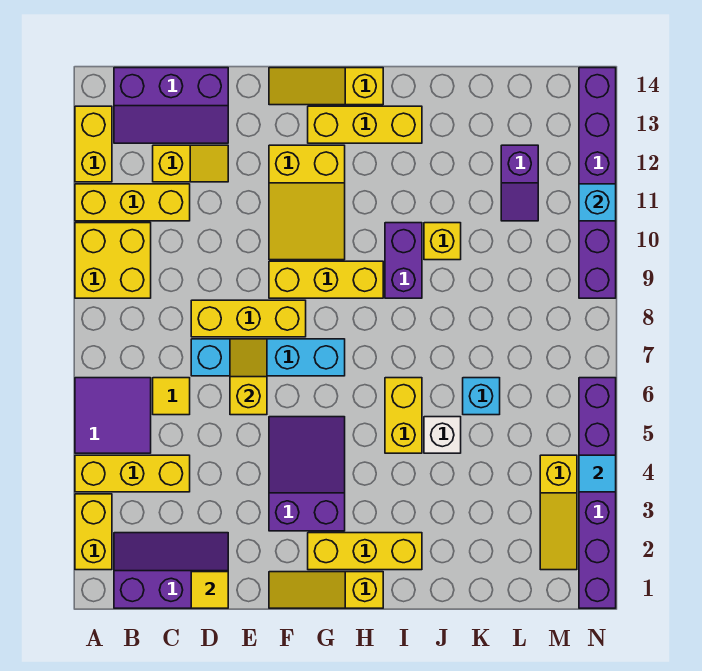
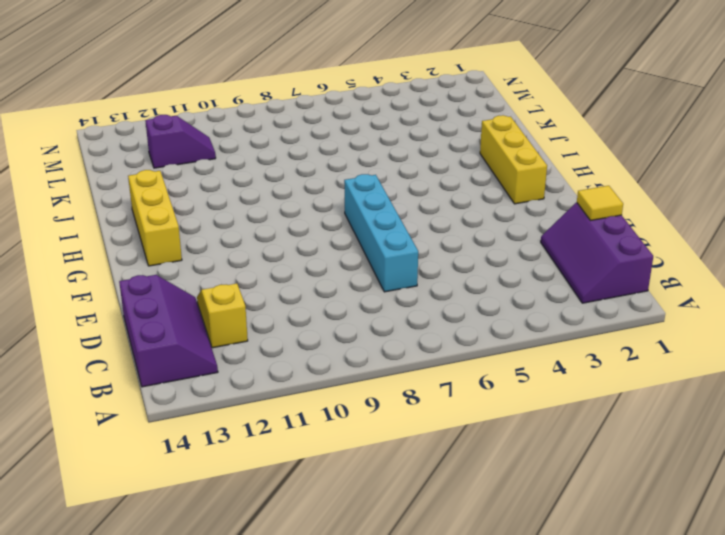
none -> yellow 1x2 brick [75,494,112,570]
none -> yellow 1x3 brick [75,455,190,492]
none -> purple 2x2 tile [75,378,151,453]
none -> yellow 2x2 brick [75,223,151,298]

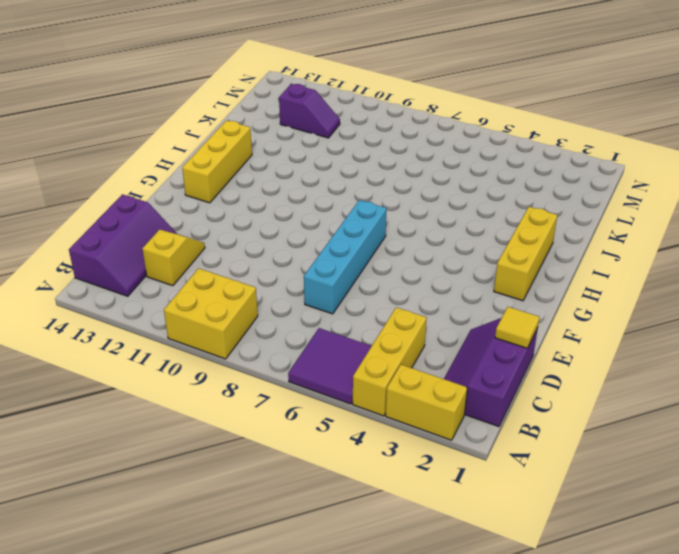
none -> yellow 1x3 brick [75,184,190,221]
none -> yellow 1x2 brick [75,106,112,182]
none -> yellow 1x1 tile [153,378,190,415]
none -> yellow 1x3 brick [191,300,306,337]

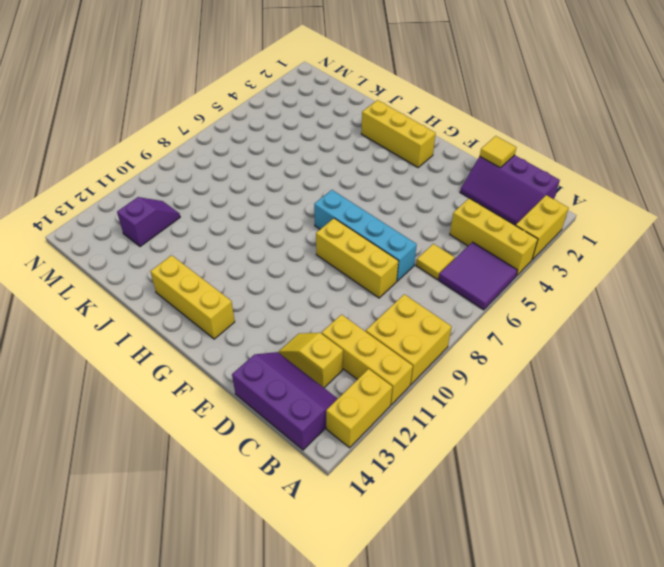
none -> yellow 1x3 slope [269,572,383,608]
none -> purple 2x3 slope [269,417,345,531]
none -> yellow 1x3 brick [269,261,383,298]
none -> yellow 2x3 slope [269,145,345,260]

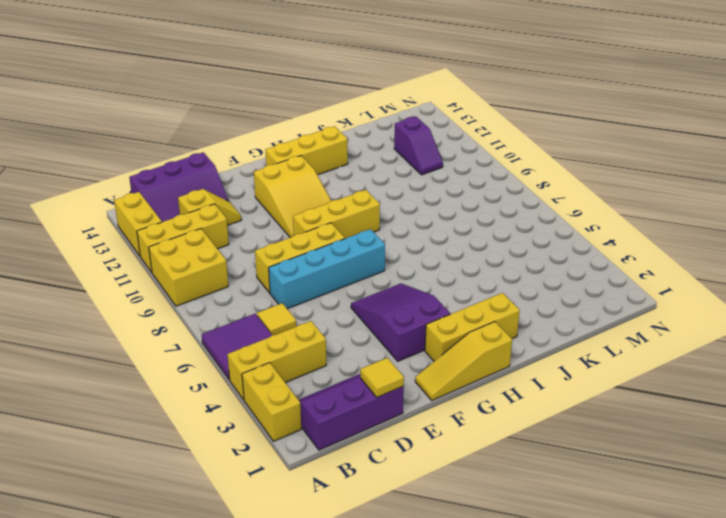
none -> yellow 1x3 slope [269,68,383,105]
none -> yellow 1x2 brick [385,378,422,453]
none -> purple 1x2 brick [385,223,422,298]
none -> white 1x1 brick [424,417,461,453]

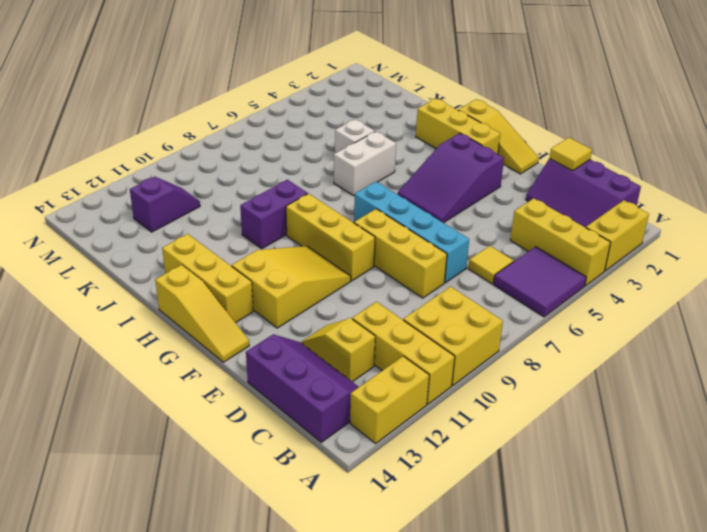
white 1x2 brick [334,131,396,196] -> yellow 1x2 brick [385,378,422,453]
none -> yellow 1x1 brick [424,223,461,260]
none -> cyan 1x1 brick [463,378,500,415]
none -> yellow 1x3 slope [540,455,577,570]
none -> purple 1x6 brick [579,378,616,608]

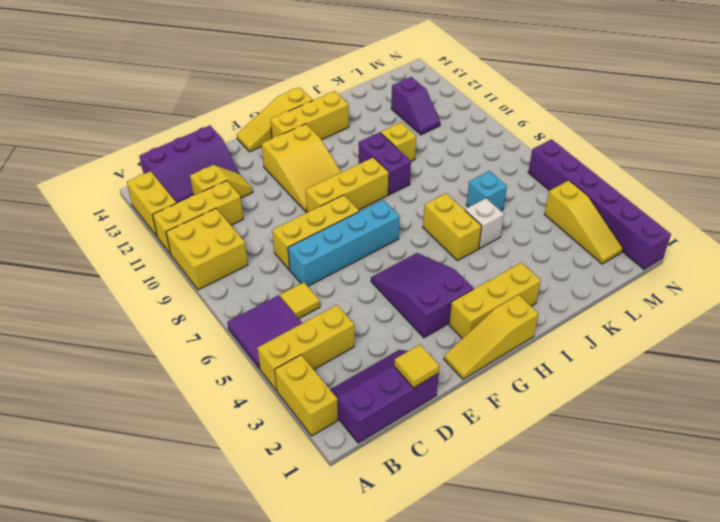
none -> purple 1x6 brick [579,68,616,298]
none -> yellow 1x2 slope [230,339,267,415]
none -> cyan 1x1 tile [579,455,616,492]
none -> cyan 1x1 brick [579,184,616,221]

